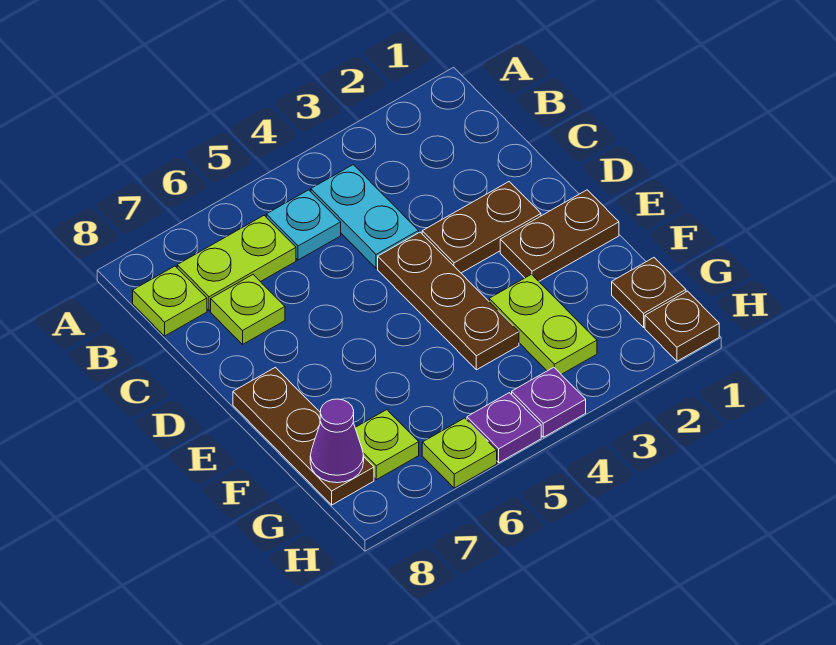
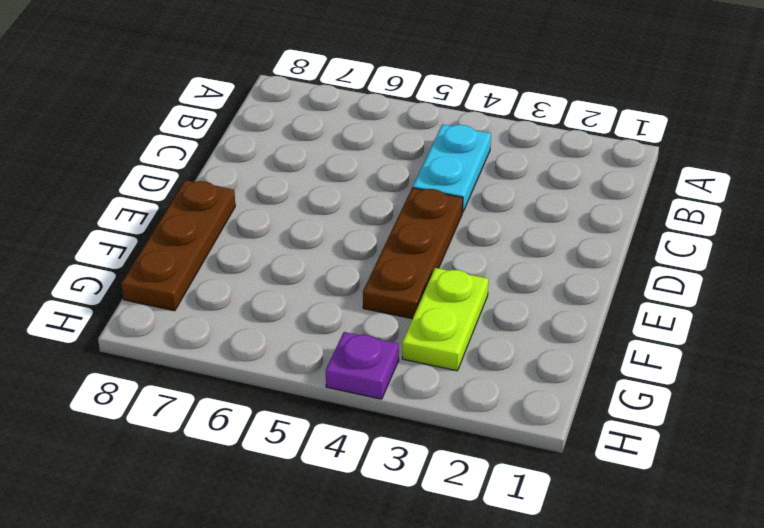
none -> cyan 1x1 plate [266,190,341,260]
none -> lime 1x2 plate [177,215,296,311]
none -> lime 1x1 plate [133,266,207,336]

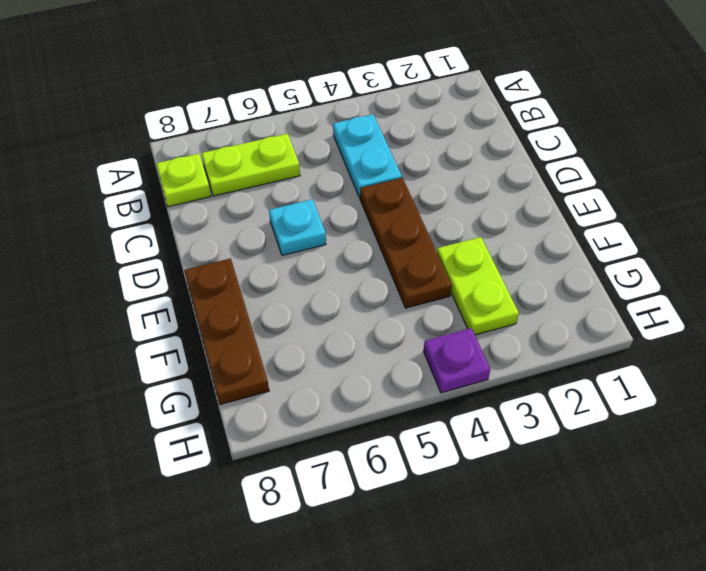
cyan 1x1 plate [269,199,326,255] -> cyan 1x1 plate moved to [266,190,341,260]
none -> lime 1x1 plate [211,275,285,344]
none -> brown 1x2 plate [422,182,541,273]
none -> brown 1x2 plate [500,190,619,281]

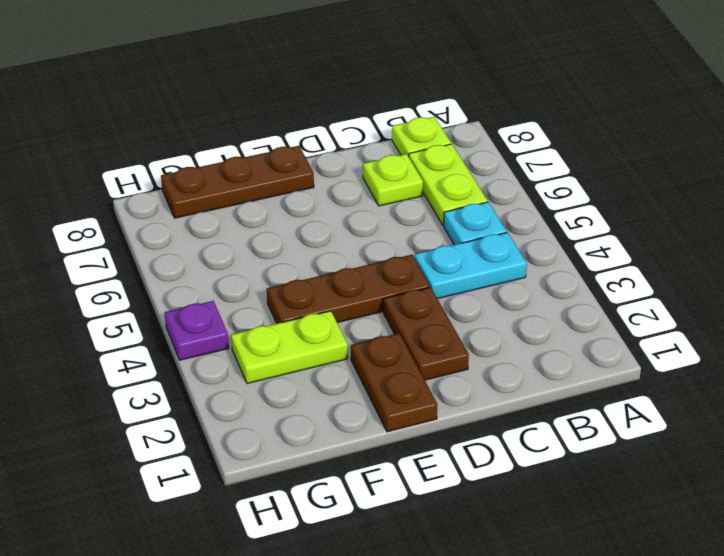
none -> brown 1x1 plate [612,258,686,327]
none -> lime 1x1 plate [355,410,419,480]
none -> brown 1x1 plate [645,291,719,361]

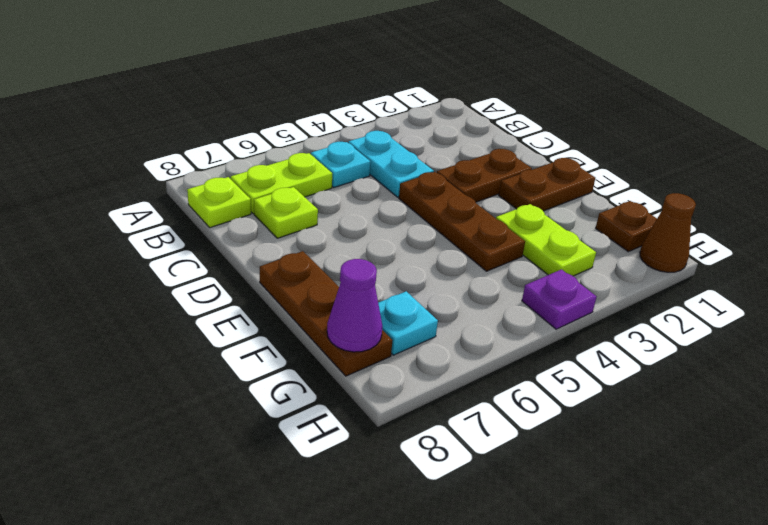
cyan 1x1 plate [378,291,438,355] -> lime 1x1 plate [355,410,419,480]
brown 1x1 cone [640,193,696,272] -> brown 1x1 plate [645,291,719,361]
none -> purple 1x1 plate [467,393,541,463]
none -> lime 1x1 plate [422,418,497,488]

